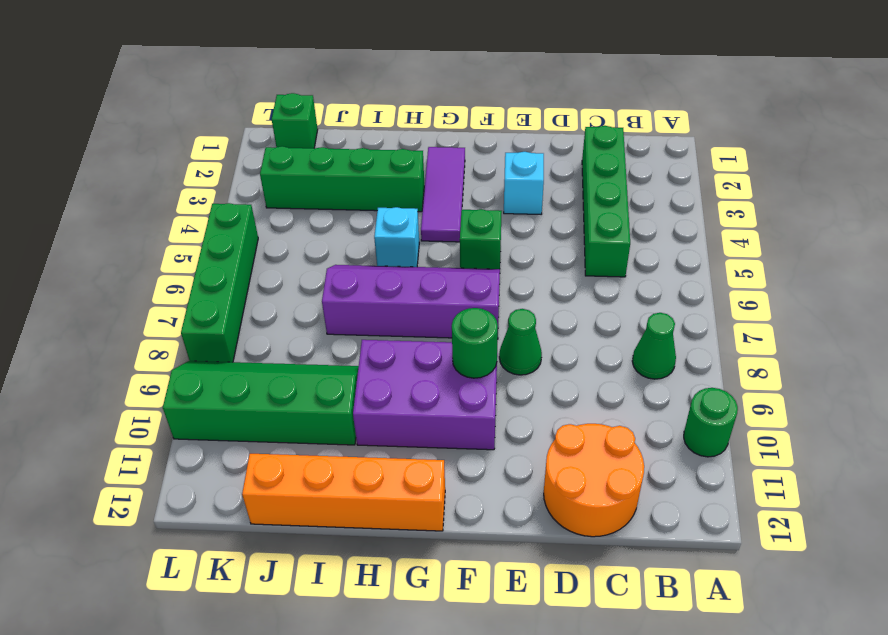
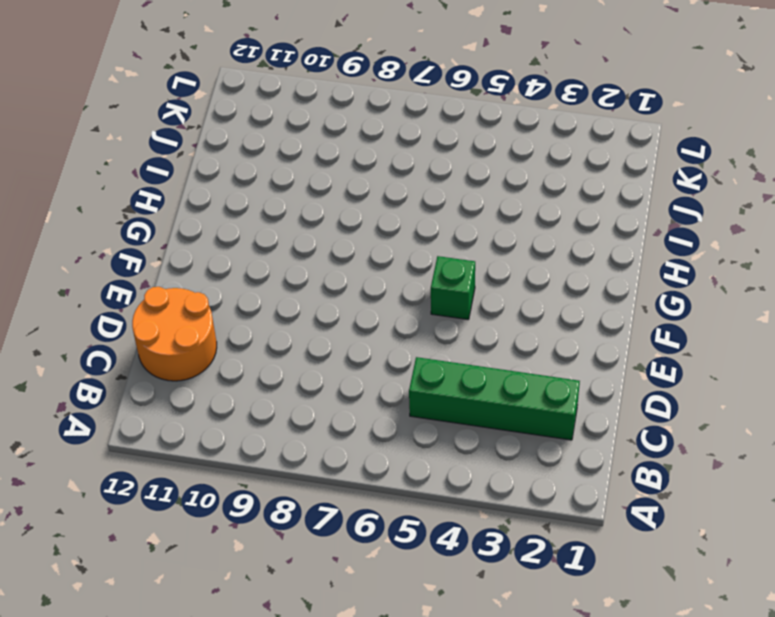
none -> green 1x1 round brick [684,388,738,457]
none -> green 1x1 cone [632,313,676,379]
none -> cyan 1x1 brick [504,152,544,214]

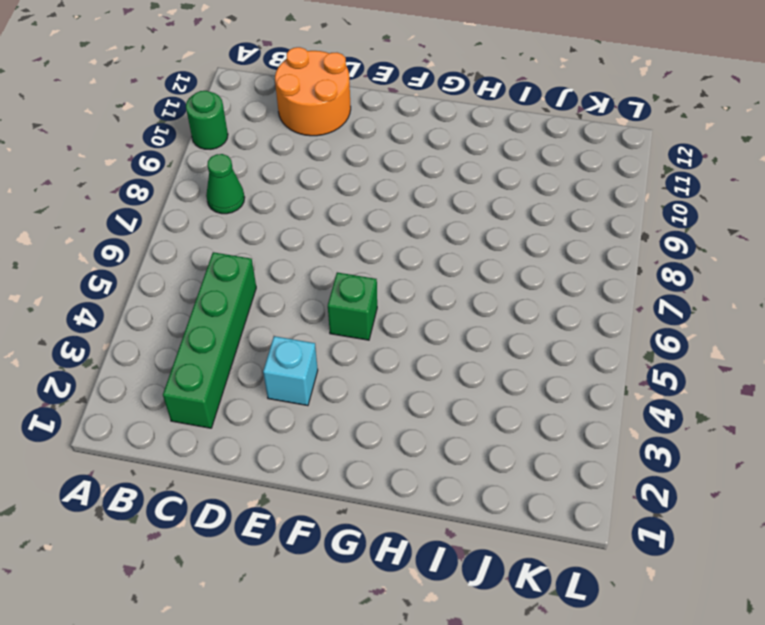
none -> green 1x1 cone [499,309,542,375]
none -> purple 2x4 slope [322,265,500,338]
none -> purple 2x3 brick [353,340,497,450]

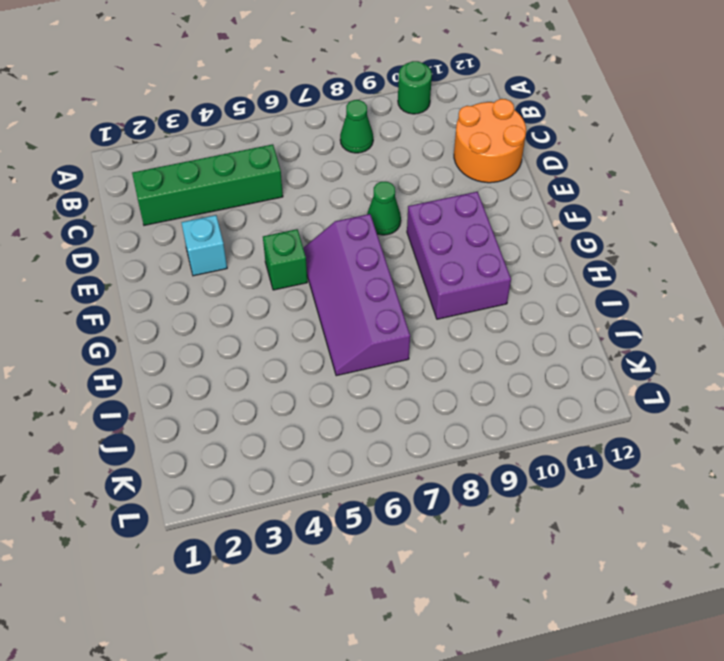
none -> purple 1x3 tile [421,147,465,242]
none -> orange 1x4 brick [242,454,445,531]
none -> green 1x4 brick [260,146,424,212]

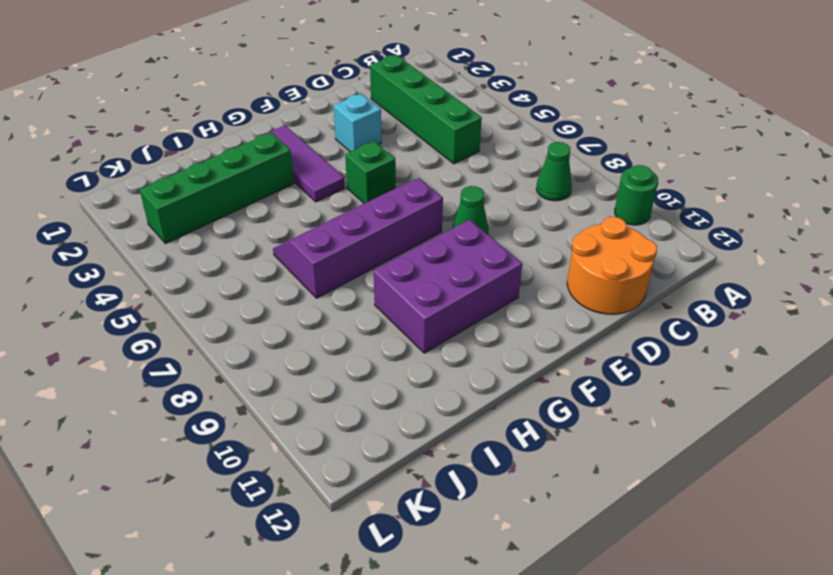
none -> orange 1x4 brick [242,454,445,531]
none -> cyan 1x1 brick [374,207,419,267]
none -> green 2x4 slope [163,361,359,445]

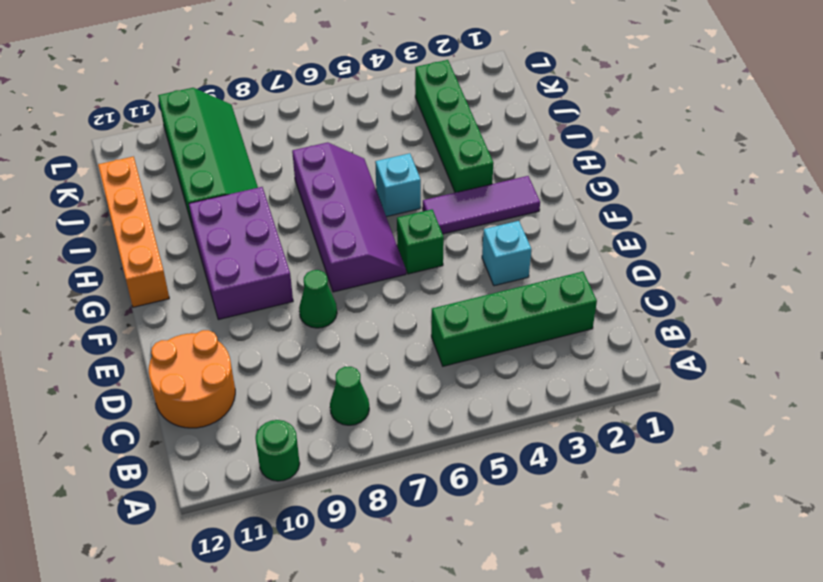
none -> green 1x1 brick [272,93,318,148]
none -> green 1x4 brick [181,203,258,362]
none -> green 1x1 round brick [452,308,498,378]

